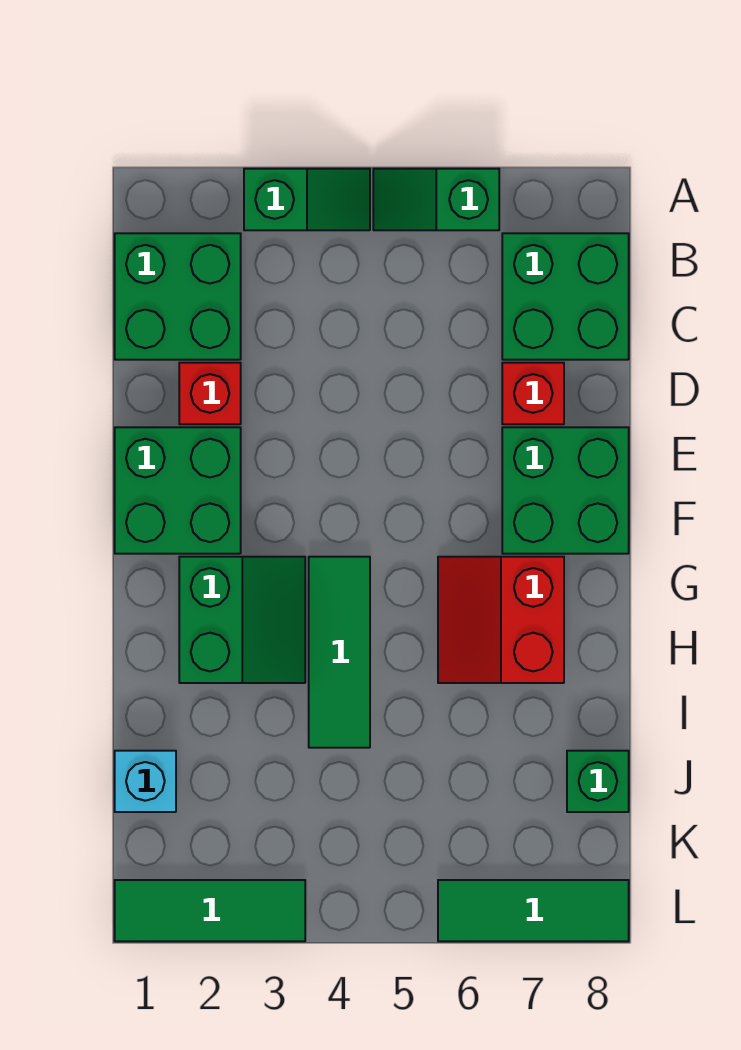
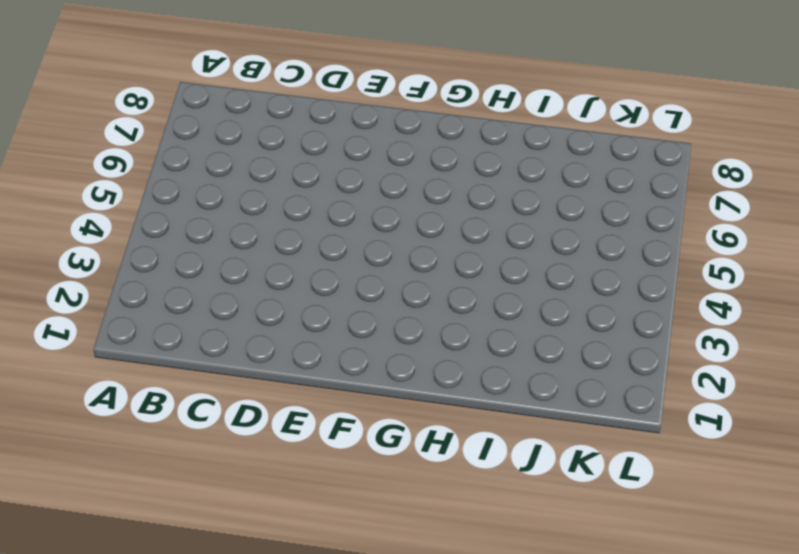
none -> green 1x2 slope [244,169,370,230]
none -> green 1x2 slope [373,169,499,230]
none -> green 2x2 brick [115,233,241,360]

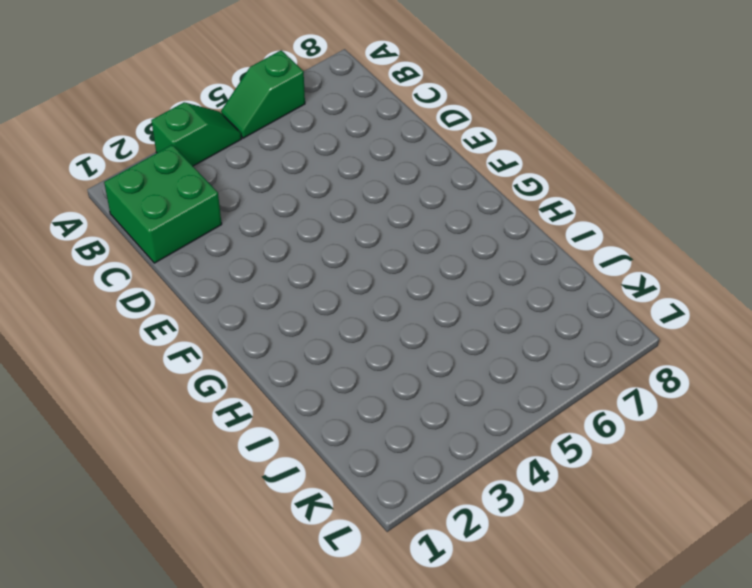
none -> green 2x2 brick [502,233,629,360]
none -> red 1x1 brick [179,363,241,424]
none -> red 1x1 brick [502,363,564,424]

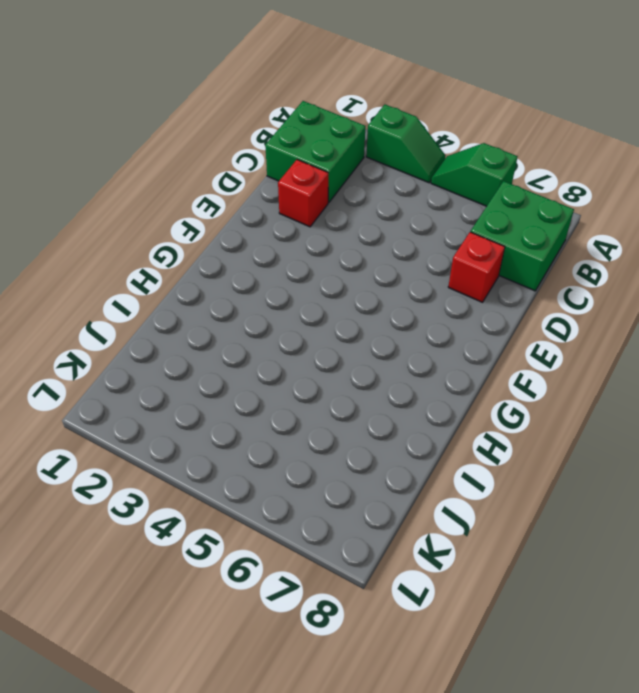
none -> green 2x2 brick [115,427,241,554]
none -> green 2x2 brick [502,427,629,554]
none -> green 2x2 slope [179,557,305,683]

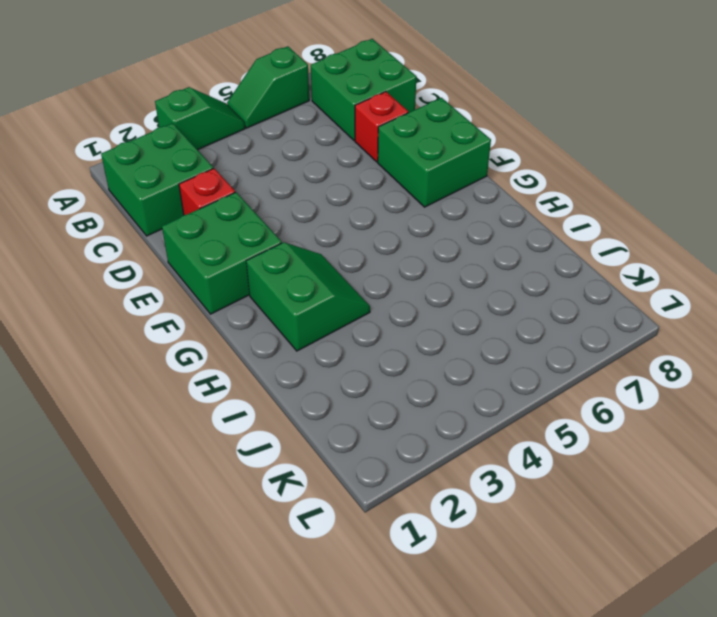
none -> green 1x3 tile [309,557,370,748]
none -> red 2x2 slope [438,557,564,683]
none -> cyan 1x1 brick [115,751,176,812]

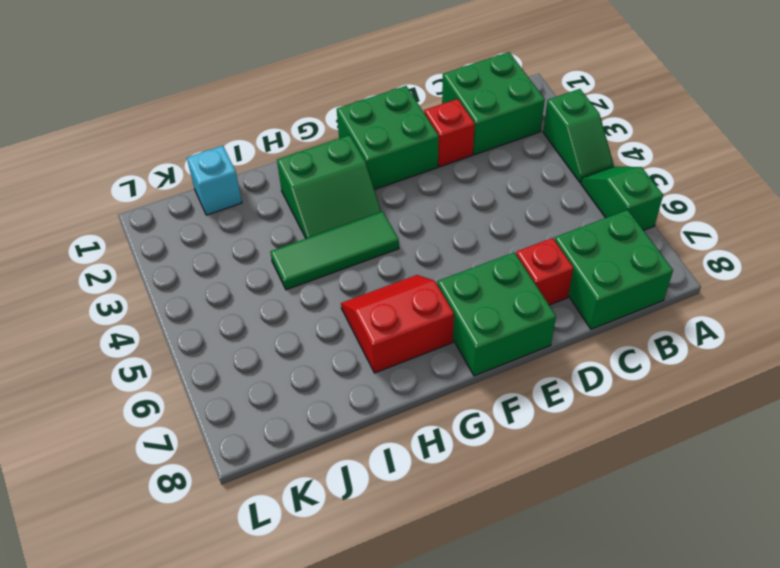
none -> green 1x1 brick [567,751,629,812]
none -> green 1x3 tile [115,880,305,941]
none -> green 1x3 tile [438,880,629,941]

